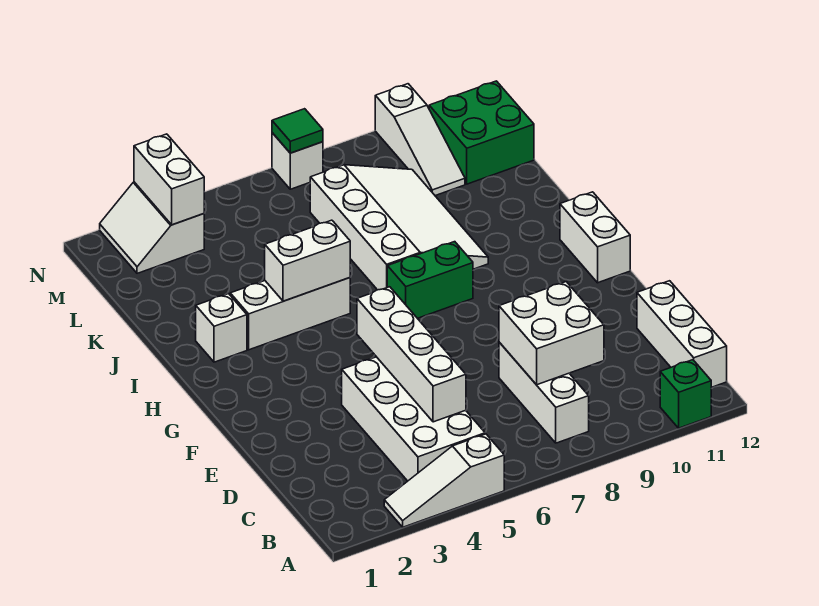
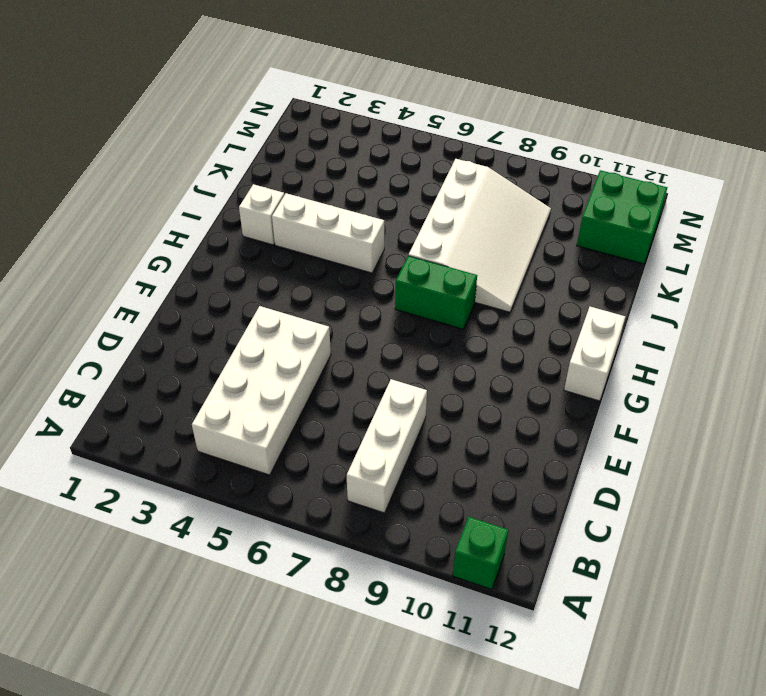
none -> white 1x3 slope [384,434,504,527]
none -> white 1x3 brick [637,281,727,387]
none -> white 1x3 slope [375,84,465,196]

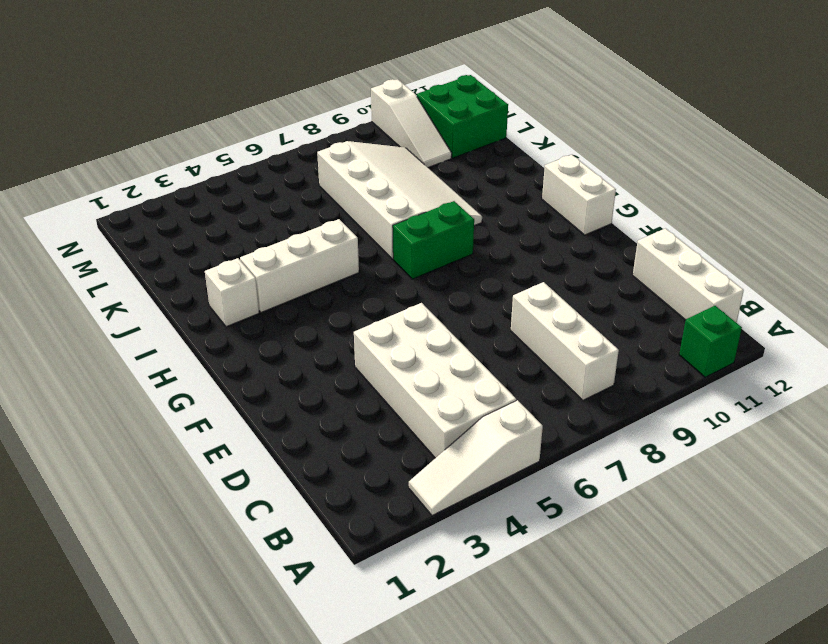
none -> white 2x2 slope [100,182,204,273]
none -> white 1x1 brick [272,133,323,189]
none -> white 1x4 brick [357,287,466,422]

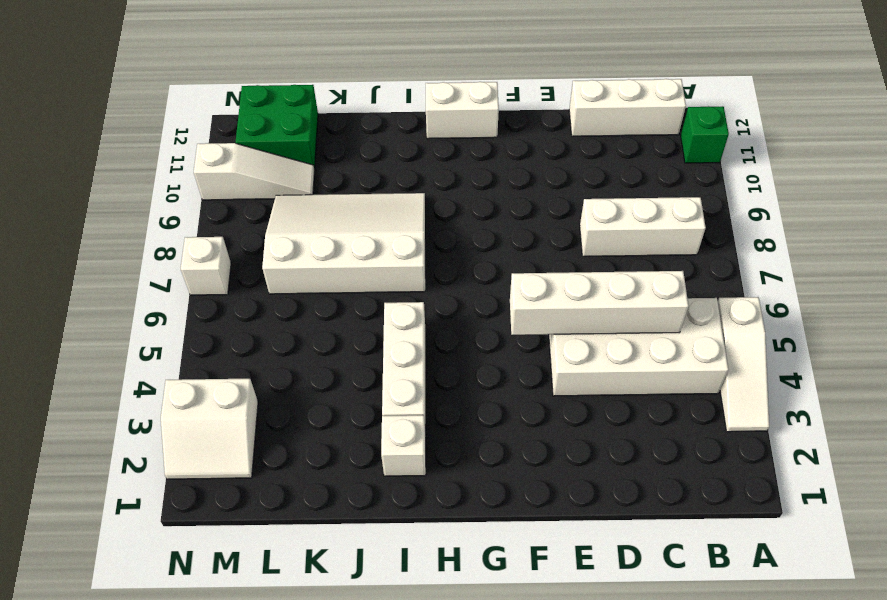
none -> green 1x2 brick [387,242,473,318]
none -> white 2x2 brick [499,282,604,385]
none -> white 1x2 brick [265,220,350,301]

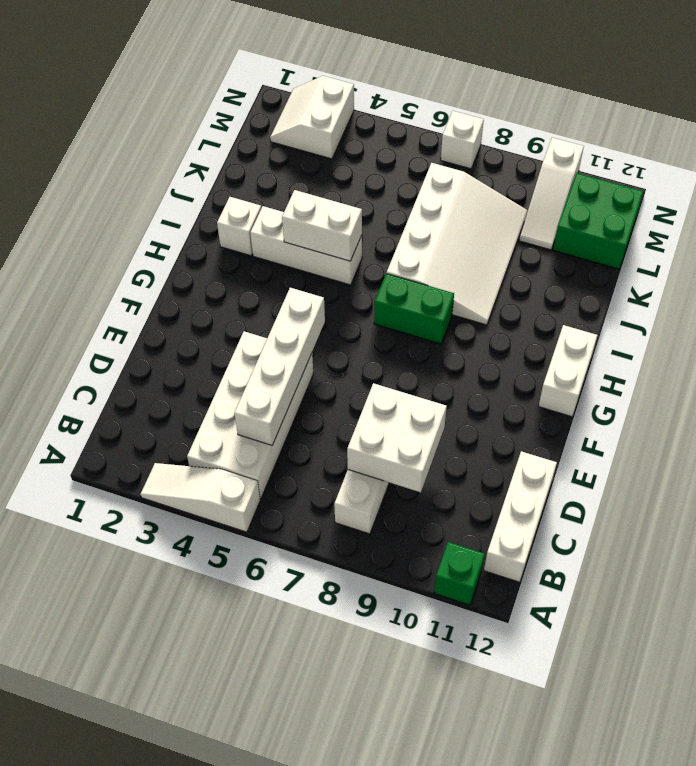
none -> white 1x2 brick [134,134,204,225]
none -> green 1x1 tile [272,109,323,153]

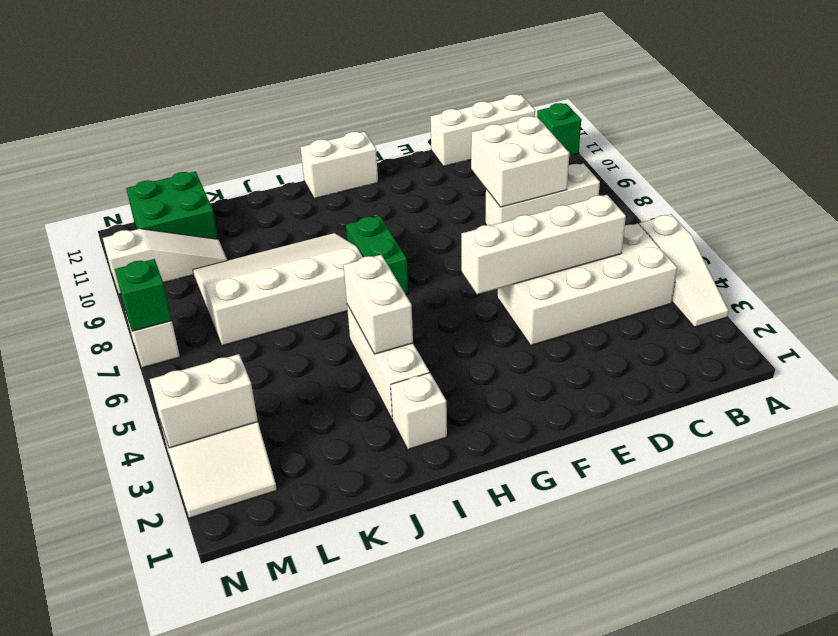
green 1x1 brick [115,259,172,331] -> green 1x1 tile [272,109,323,153]

